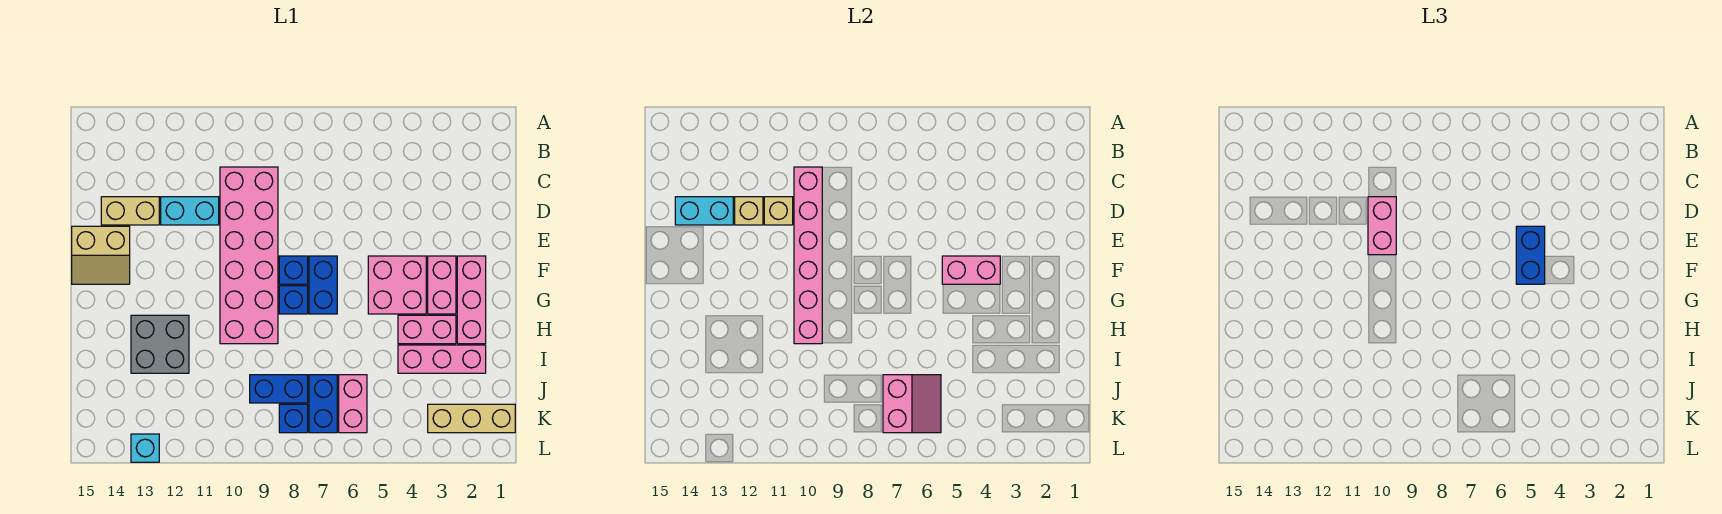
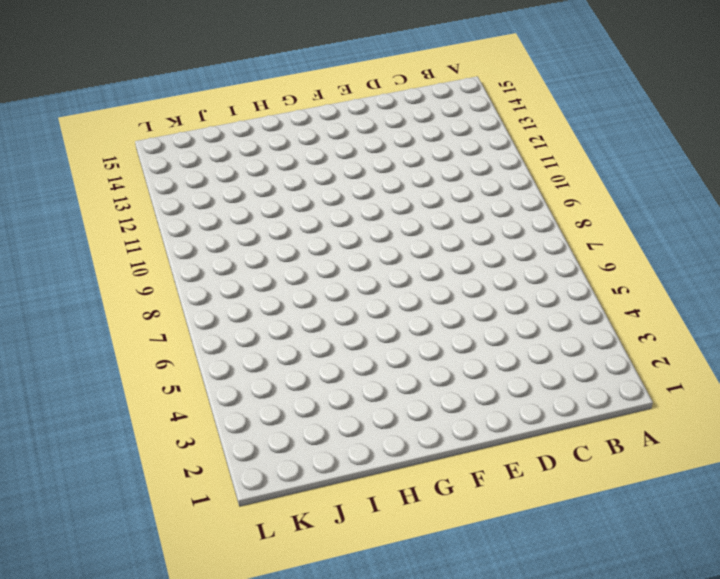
none -> pink 2x6 brick [220,167,278,344]
none -> cyan 1x2 brick [161,197,219,225]
none -> tan 1x2 brick [101,197,159,225]

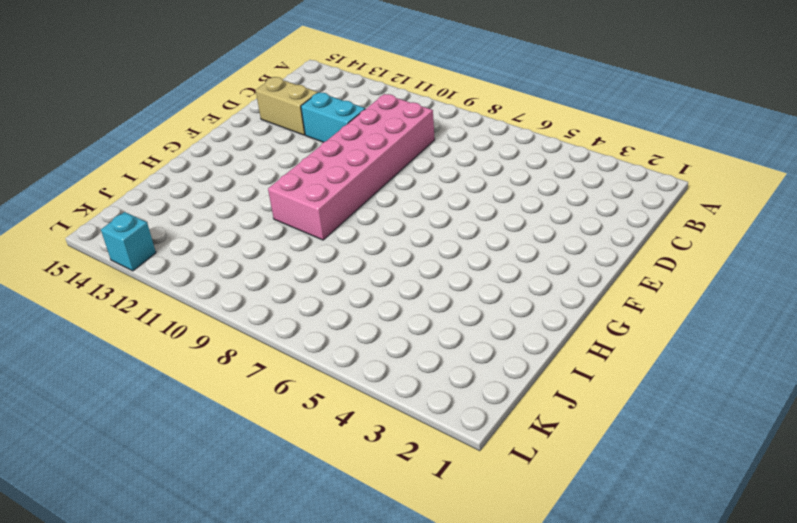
none -> tan 2x2 slope [72,226,130,284]
none -> pink 1x3 brick [457,256,486,344]
none -> pink 1x2 brick [428,256,456,314]

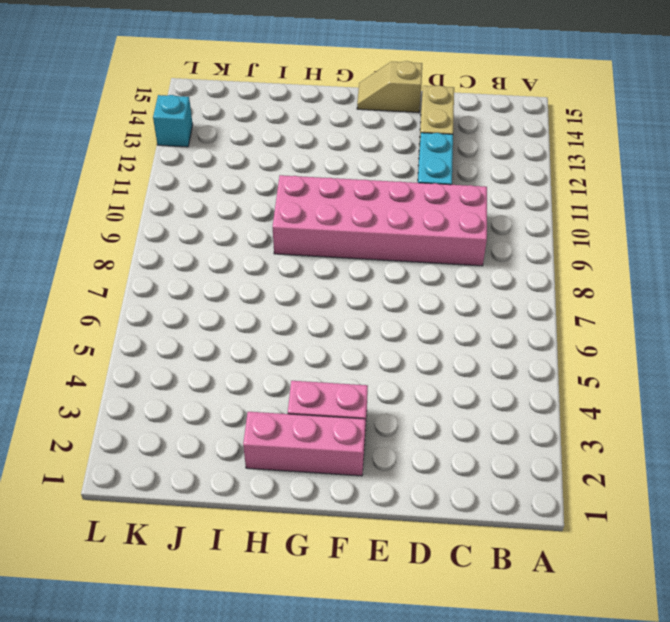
tan 1x2 slope [357,61,422,112] -> tan 2x2 slope [72,226,130,284]
none -> pink 2x2 brick [368,256,426,314]
none -> blue 1x2 brick [309,256,337,314]
none -> blue 1x1 brick [279,256,308,284]

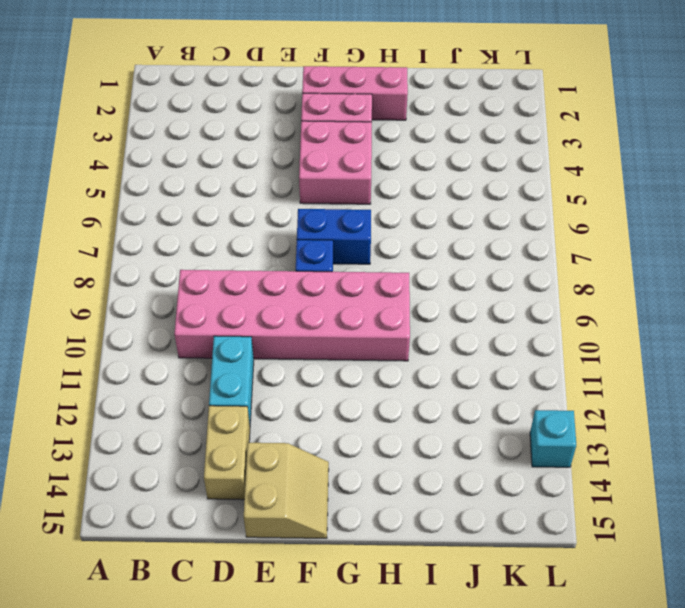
none -> blue 1x1 brick [279,286,308,314]
none -> pink 1x2 brick [398,315,456,344]
none -> grey 2x2 brick [131,315,189,373]

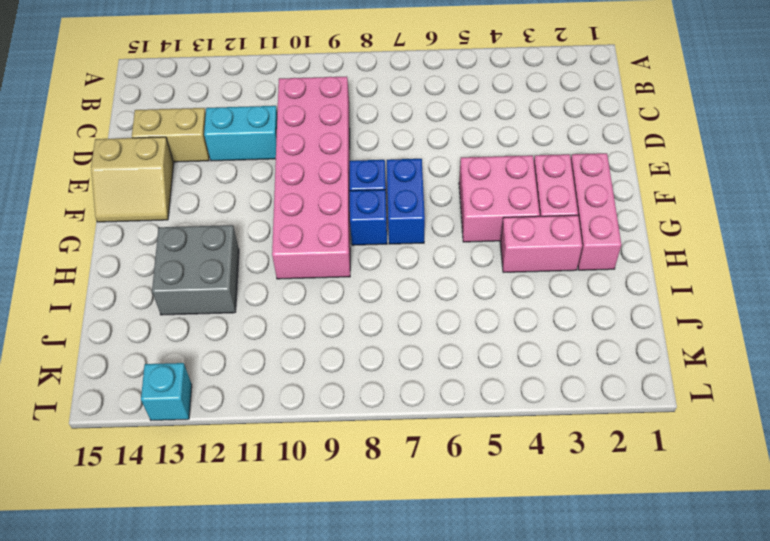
none -> pink 1x3 brick [398,345,486,373]
none -> pink 1x2 brick [339,375,367,433]
none -> blue 1x2 brick [309,375,337,433]

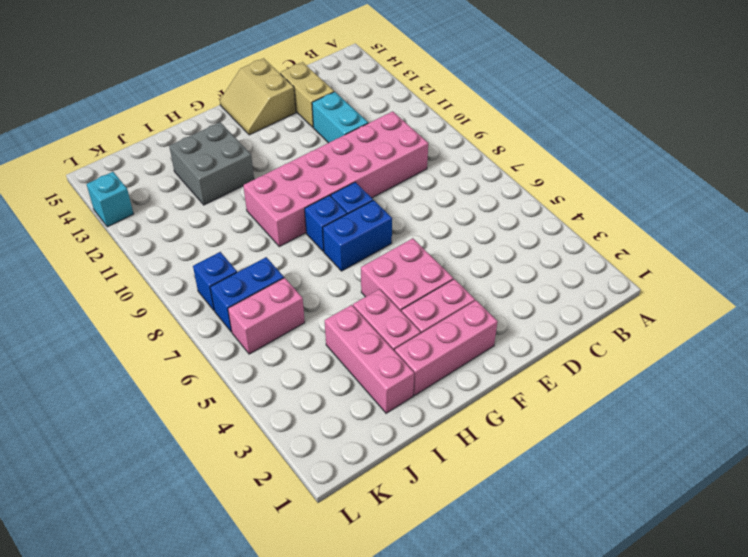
none -> blue 1x2 brick [250,375,308,403]
none -> tan 1x3 brick [428,404,515,433]
none -> pink 1x6 brick [794,167,822,344]

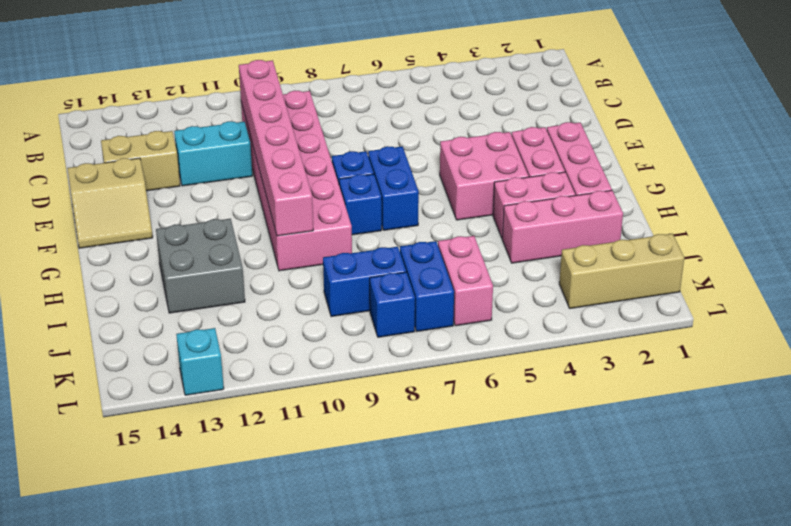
none -> tan 1x1 brick [764,197,793,225]
none -> tan 1x1 brick [735,197,763,225]
none -> cyan 1x2 brick [675,197,733,225]

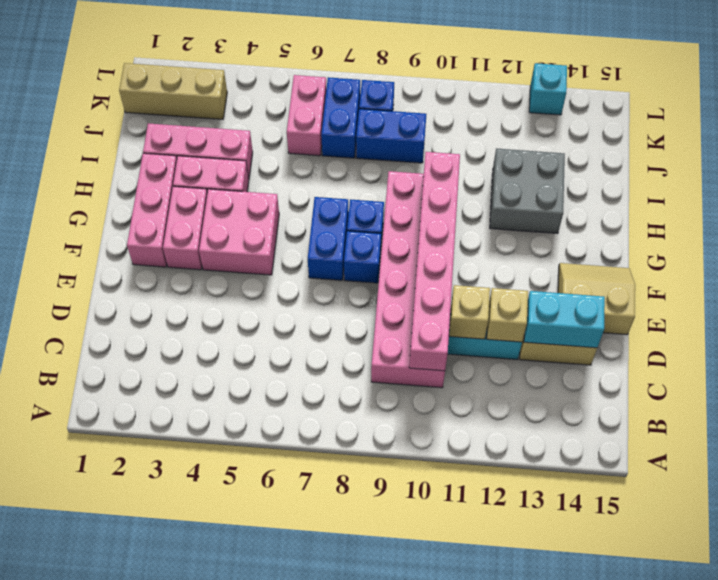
none -> pink 1x2 brick [942,256,1000,284]
none -> pink 2x2 slope [883,375,941,433]
none -> pink 1x2 brick [1368,197,1396,255]

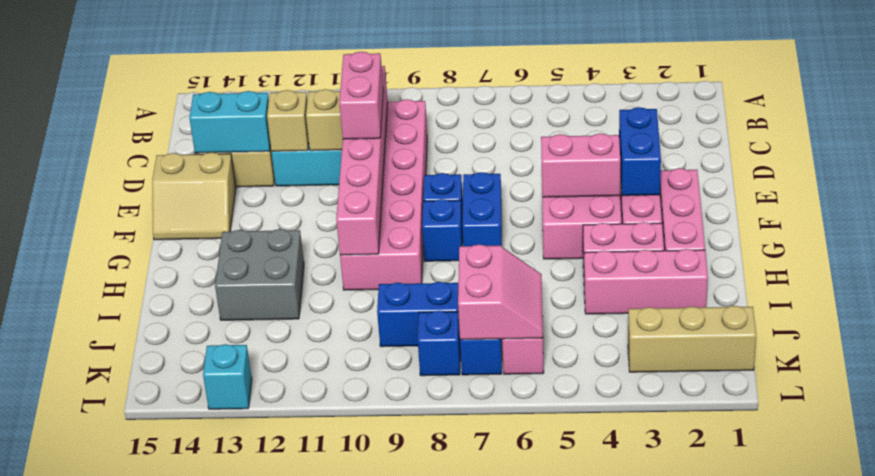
blue 1x2 brick [619,107,661,196] -> blue 1x2 brick moved to [1516,226,1545,284]

